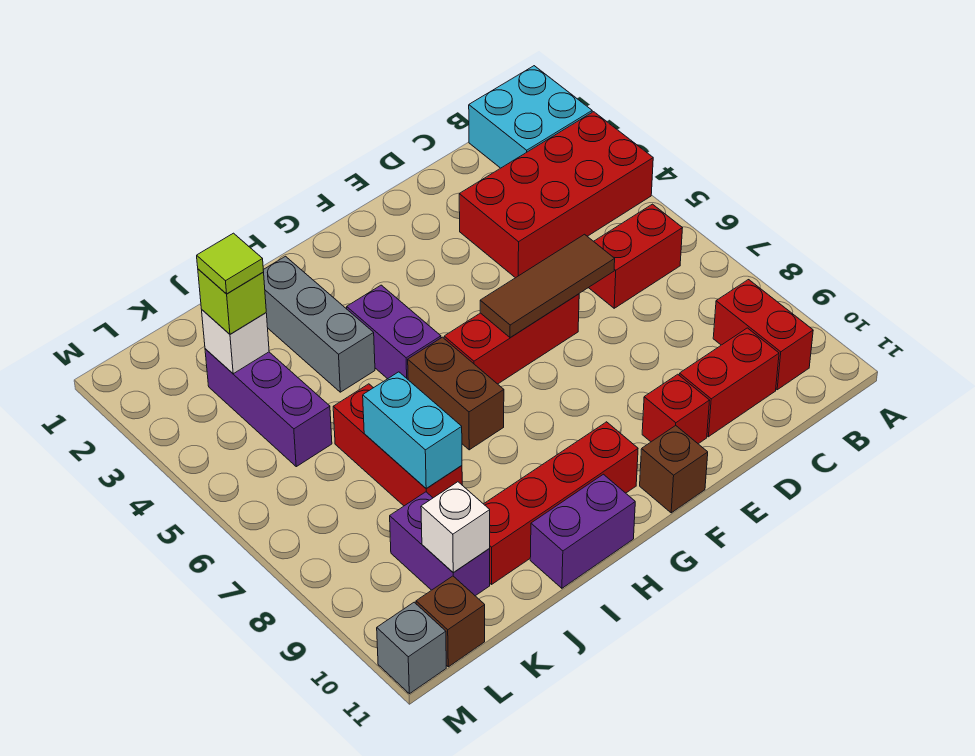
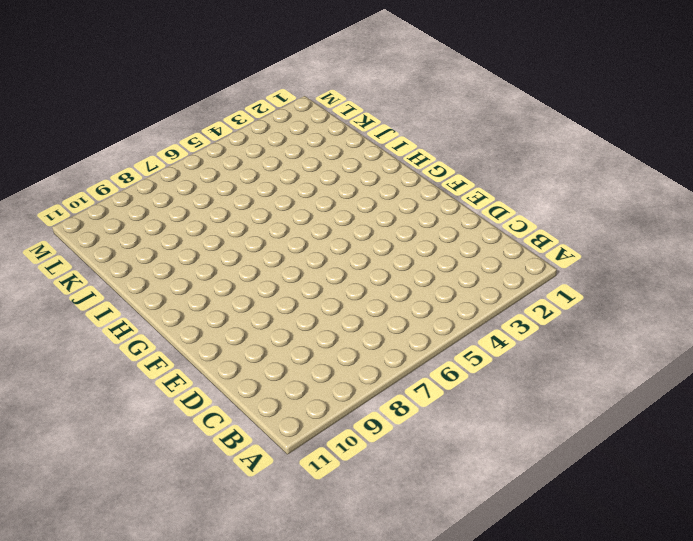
none -> cyan 2x2 brick [469,66,592,168]
none -> red 2x4 brick [459,112,653,278]
none -> red 1x2 brick [589,204,682,308]

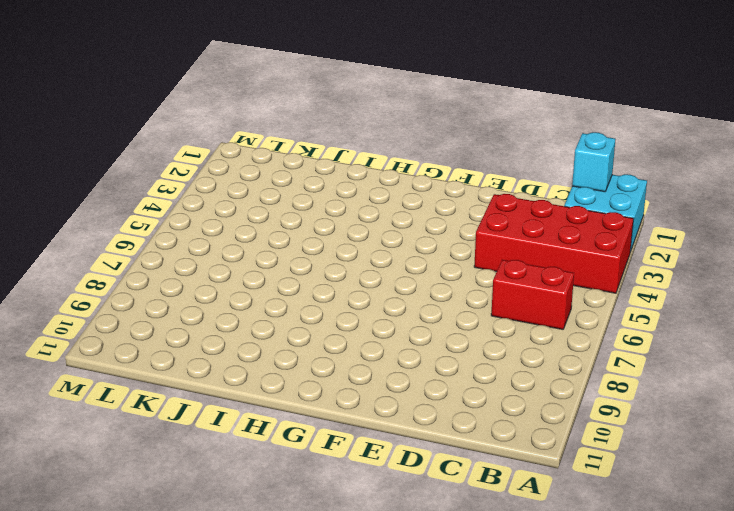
cyan 1x1 brick [572,132,615,192] -> none
none -> red 1x2 brick [713,280,813,390]
none -> red 1x2 brick [679,328,779,437]
none -> red 1x3 brick [444,294,579,384]

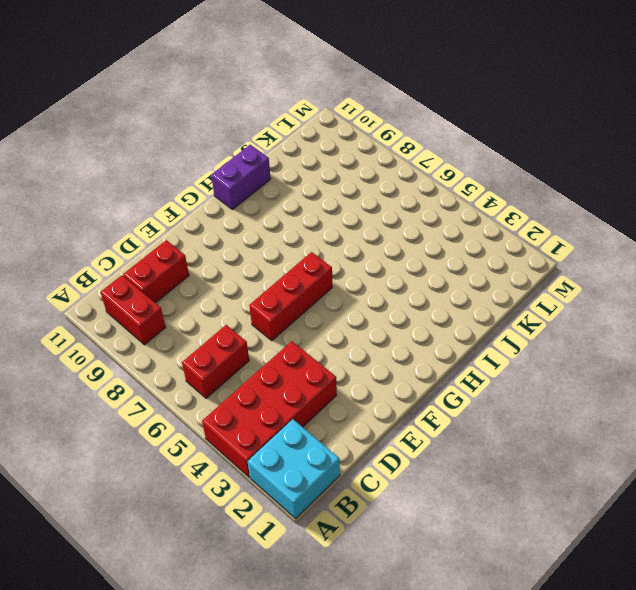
none -> red 1x1 brick [642,374,710,444]
none -> brown 1x1 brick [640,426,708,513]
none -> red 1x4 brick [484,422,638,584]

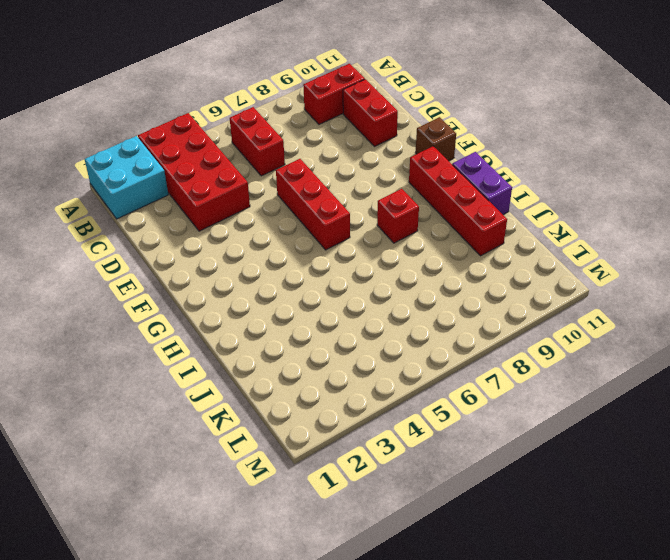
red 1x1 brick [377,189,419,243] -> red 1x1 brick moved to [642,374,710,444]
none -> purple 1x2 brick [347,285,441,379]
none -> brown 1x2 brick [408,337,504,450]
none -> grey 1x3 brick [263,256,375,392]

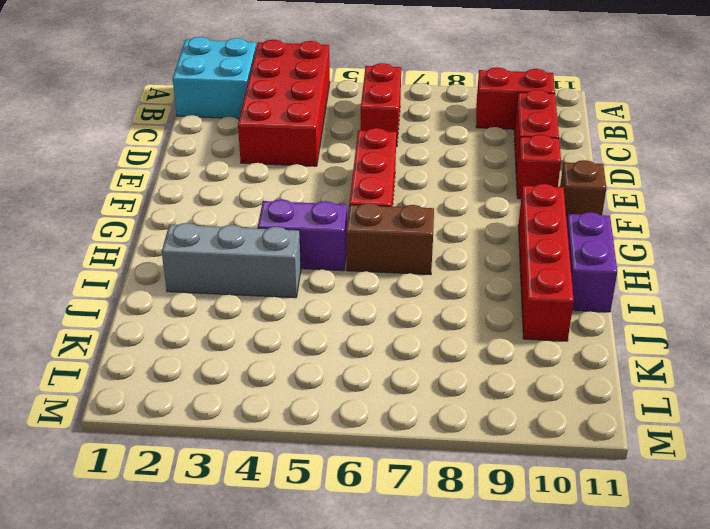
none -> red 1x3 brick [333,384,462,506]
none -> purple 1x3 brick [205,349,332,467]
none -> purple 1x2 brick [390,492,490,596]

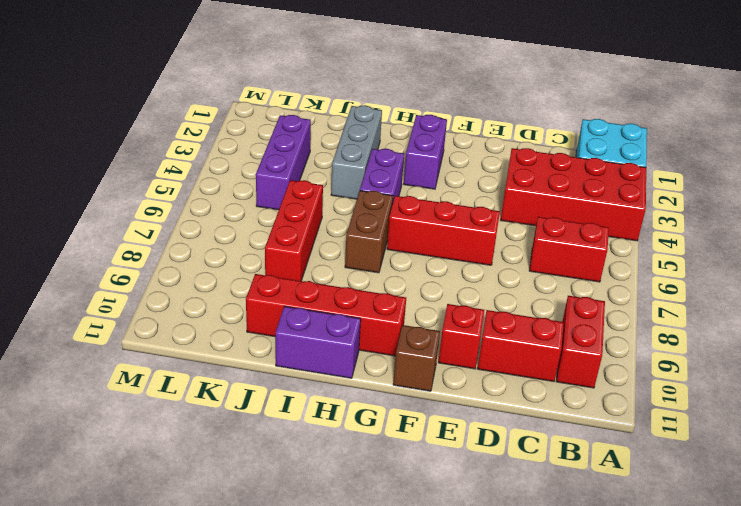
purple 1x2 brick [404,115,447,189] -> purple 1x2 brick moved to [390,492,490,596]
none -> brown 1x1 brick [416,576,485,667]
none -> grey 1x1 brick [377,602,446,694]
none -> brown 1x3 tile [480,234,615,338]

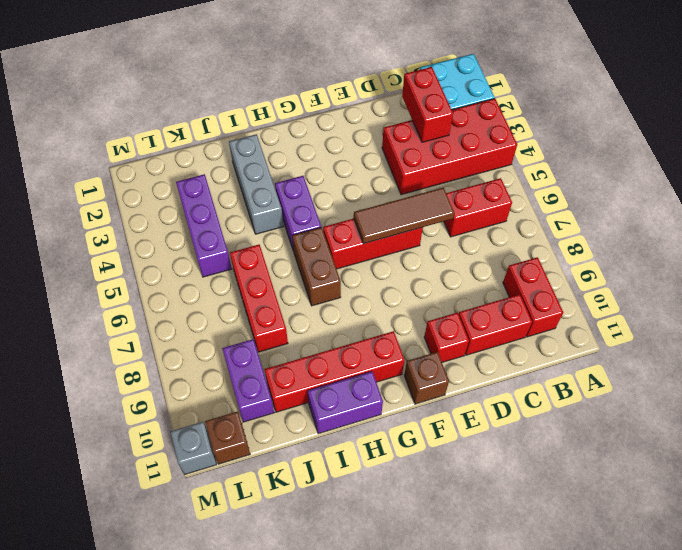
red 1x2 brick [402,67,453,142] -> none
none -> cyan 1x2 brick [363,372,462,489]
none -> white 1x1 brick [202,310,269,374]
none -> white 1x1 brick [421,482,490,573]

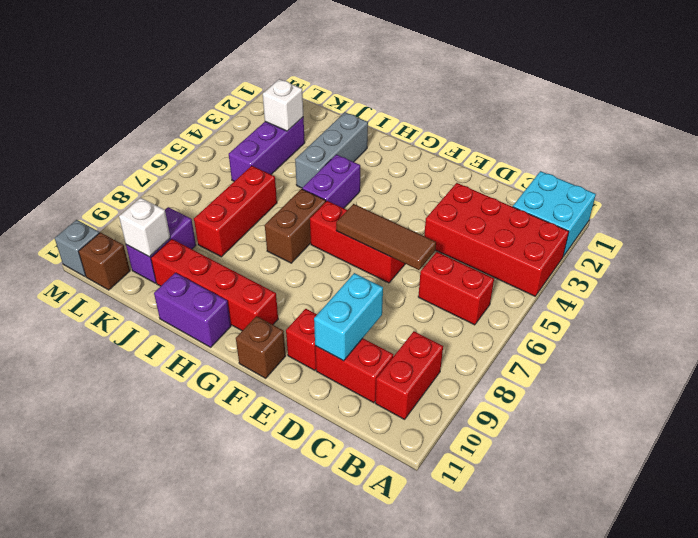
cyan 1x2 brick [314,273,383,361] -> cyan 1x2 brick moved to [363,372,462,489]
none -> lime 1x1 brick [198,269,266,334]
none -> lime 1x1 tile [197,233,264,294]

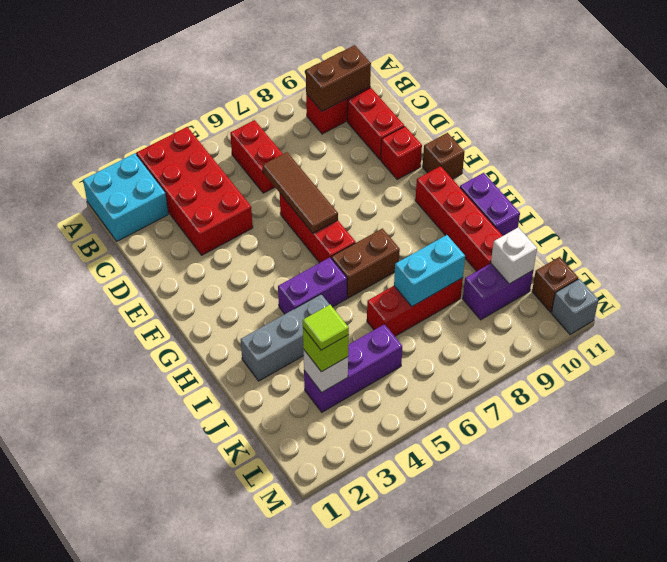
brown 1x2 brick [306,45,371,111] -> none

